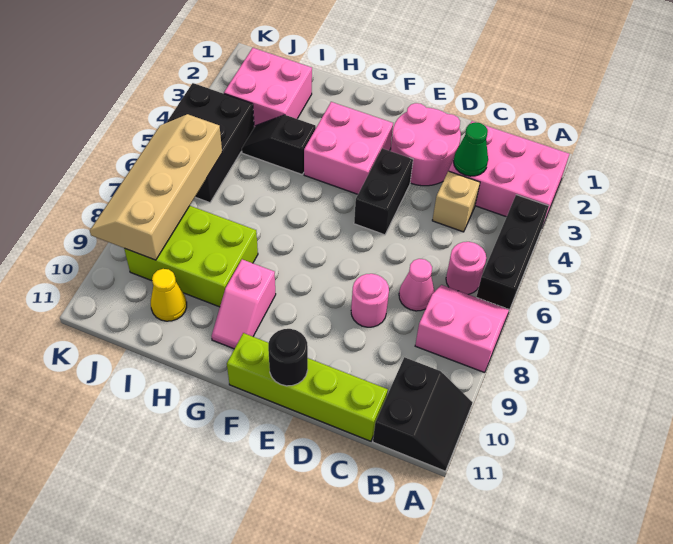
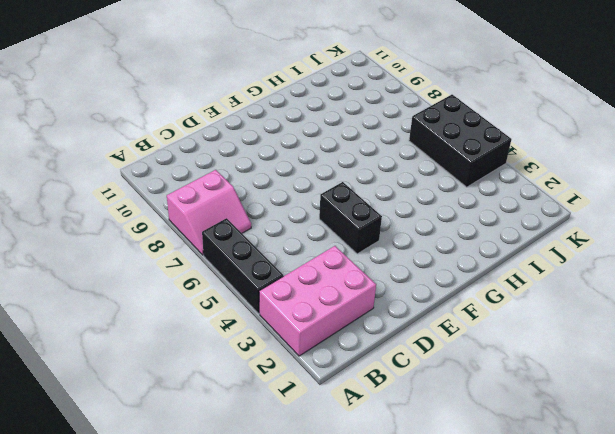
none -> black 2x2 slope [373,357,473,471]
none -> pink 1x1 round brick [446,242,486,295]
none -> tan 1x1 brick [432,171,480,232]

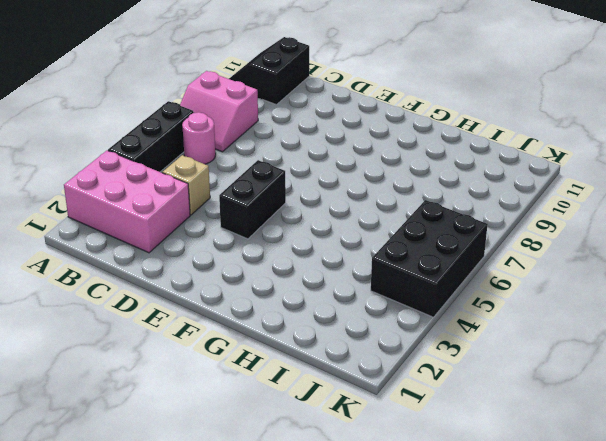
none -> pink 1x1 cone [399,259,434,311]
none -> lime 1x4 brick [227,333,388,441]
none -> pink 2x2 round brick [391,103,461,186]

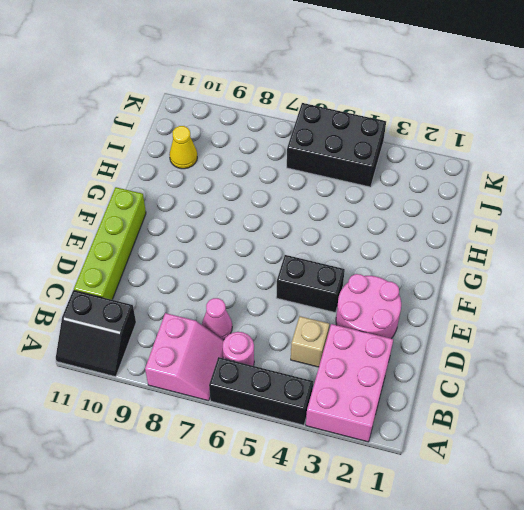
none -> pink 1x1 round brick [351,274,389,327]
none -> pink 2x2 brick [304,102,393,194]
none -> pink 1x2 slope [211,259,276,349]

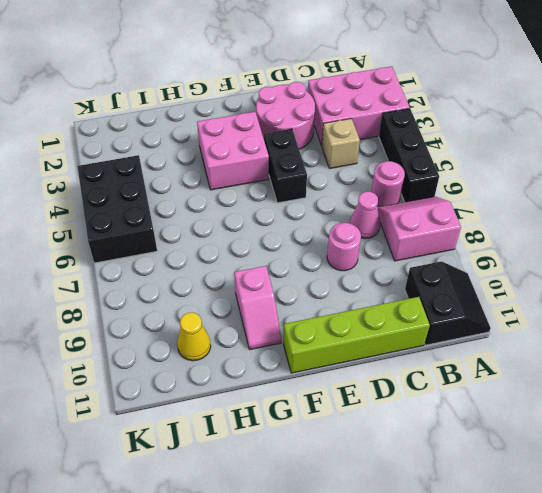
none -> black 1x2 slope [242,115,316,174]
none -> lime 2x3 brick [124,206,258,307]
none -> pink 2x2 brick [224,48,312,127]

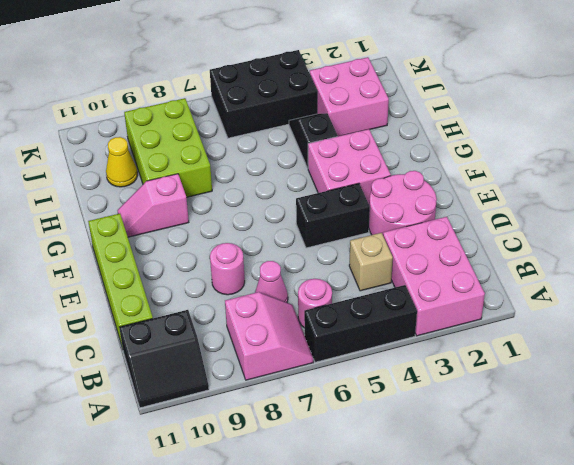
none -> green 1x1 cone [454,122,488,176]
none -> black 1x1 round brick [268,329,308,386]
none -> tan 2x4 slope [90,114,222,260]

